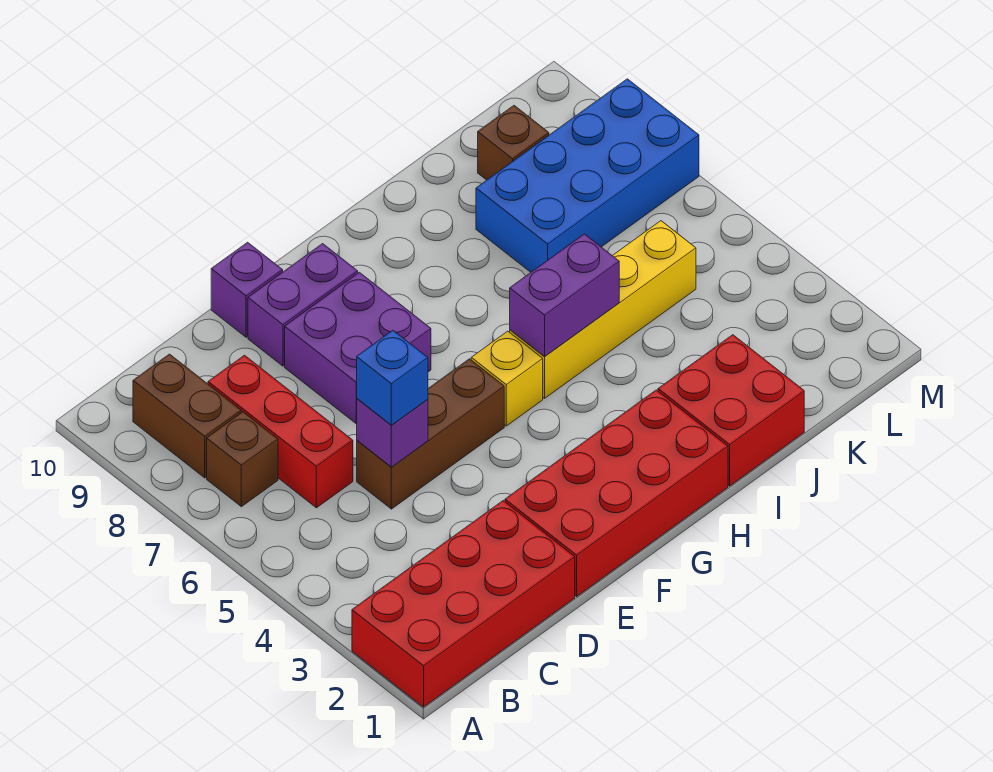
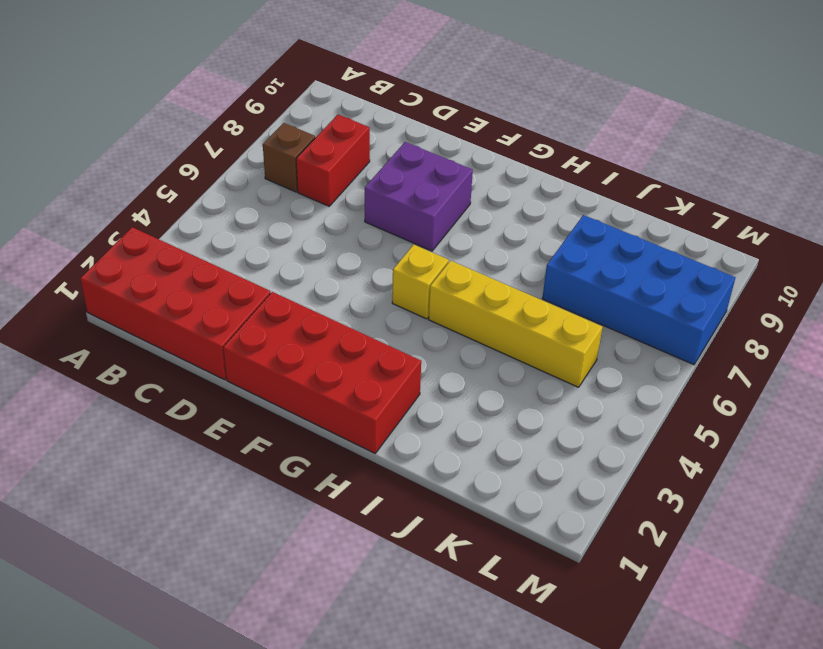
red 1x2 brick [296,115,370,206] -> red 1x3 brick [208,355,353,508]
none -> brown 1x2 brick [133,354,241,478]
none -> brown 1x3 brick [357,359,504,509]
none -> purple 1x2 brick [248,244,358,366]

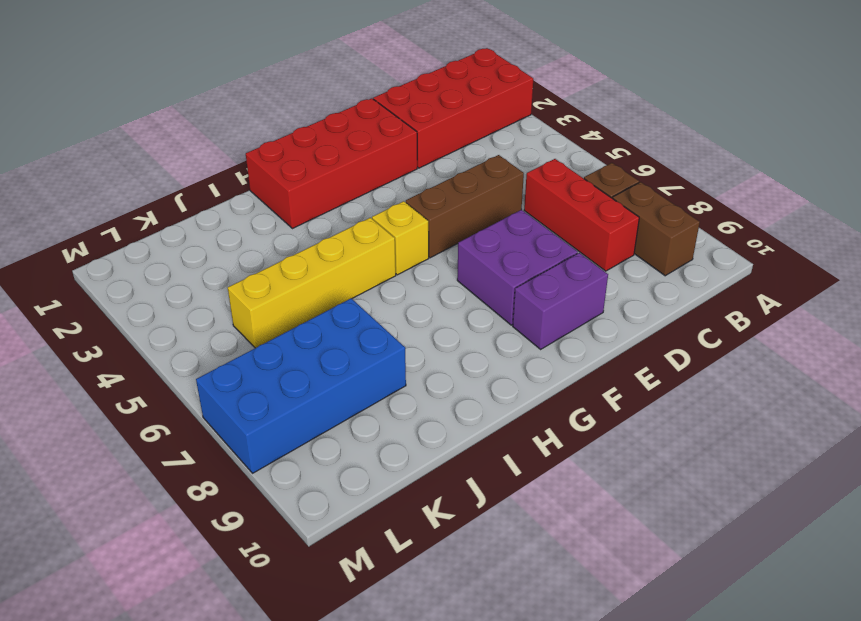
none -> purple 1x1 brick [211,242,283,337]
none -> red 2x2 brick [658,335,804,486]
none -> brown 1x1 brick [478,106,549,180]

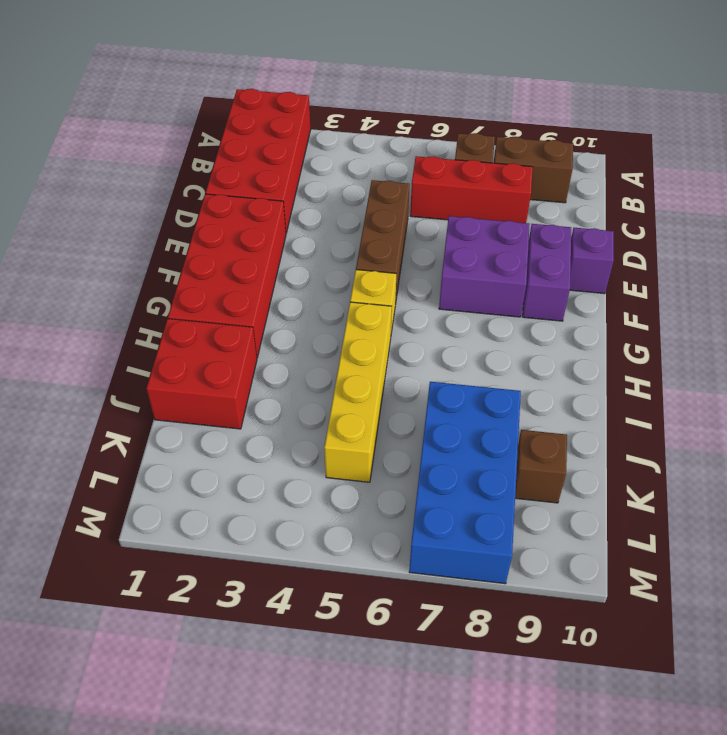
none -> purple 1x1 brick [356,399,428,467]
none -> purple 1x2 brick [510,234,619,357]
none -> blue 1x1 brick [356,330,428,425]

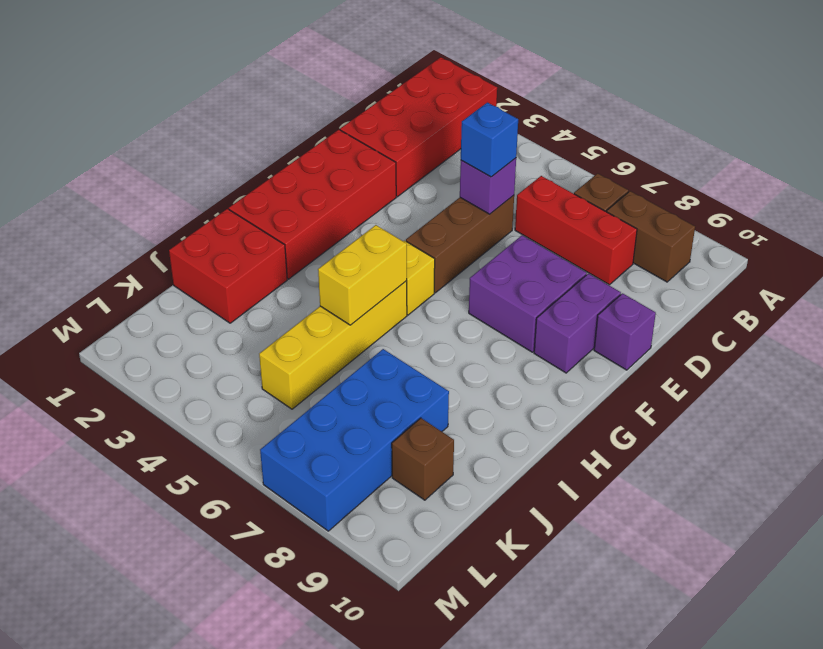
yellow 1x2 brick [318,225,407,325] -> purple 1x2 brick [510,234,619,357]

